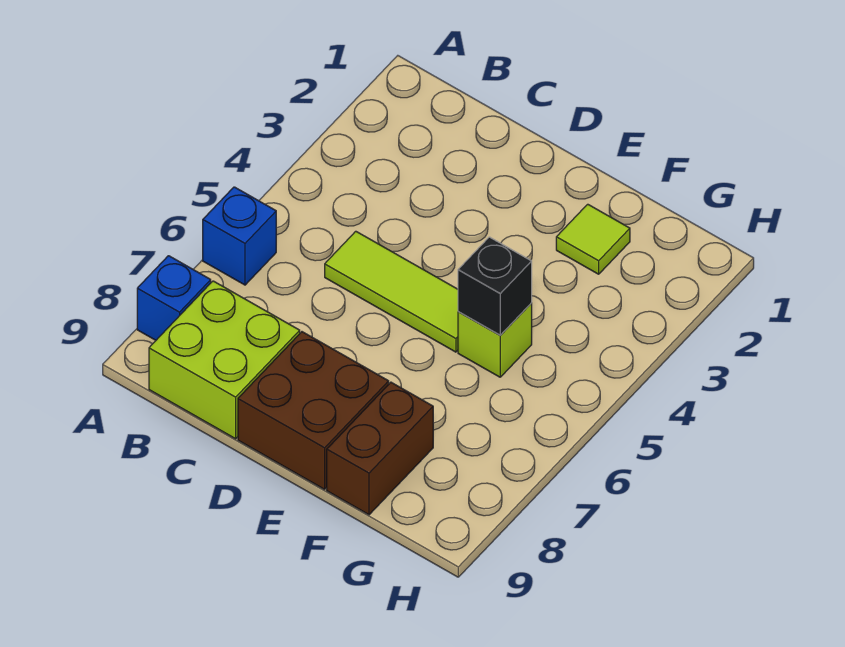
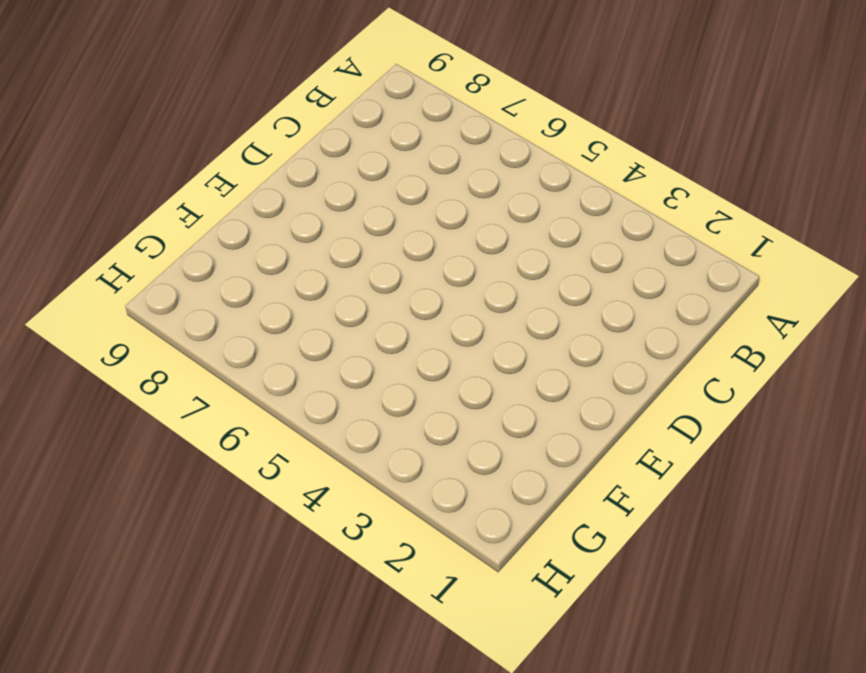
none -> blue 1x1 brick [203,187,276,285]
none -> blue 1x1 brick [137,256,211,340]

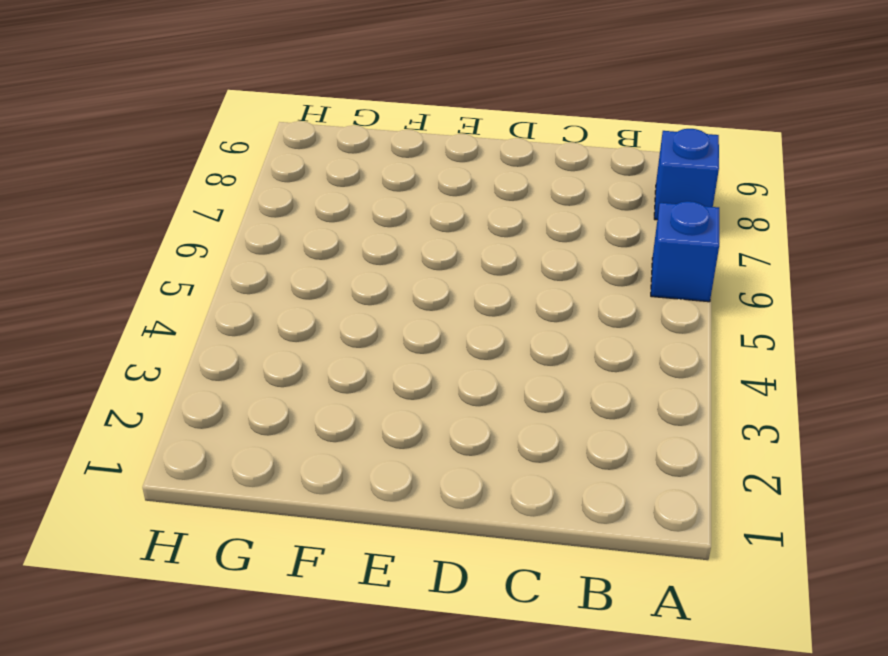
none -> lime 2x2 brick [149,281,300,439]
none -> lime 1x3 tile [325,231,458,352]

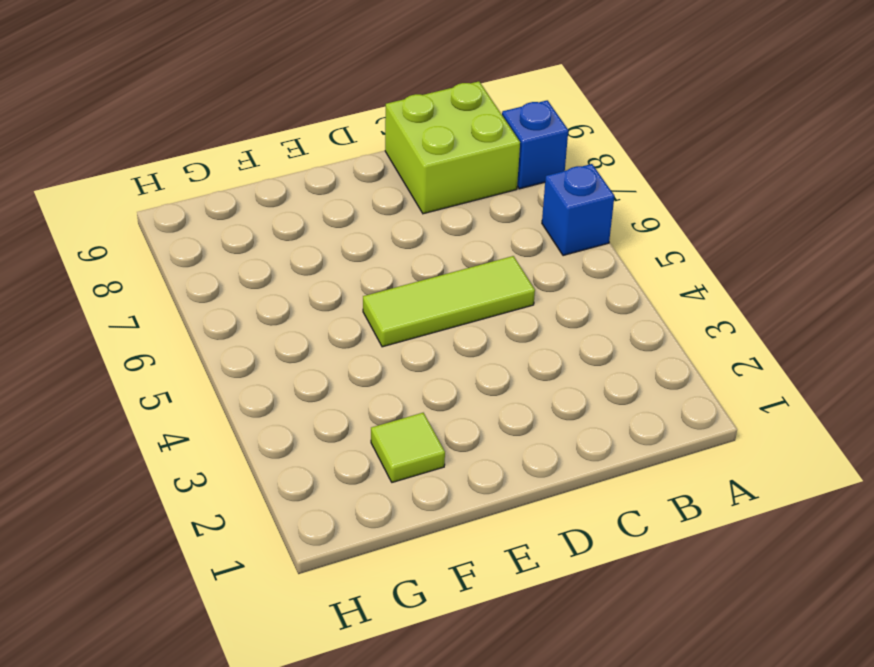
none -> brown 2x2 brick [238,332,389,489]
none -> lime 1x1 brick [458,303,532,377]

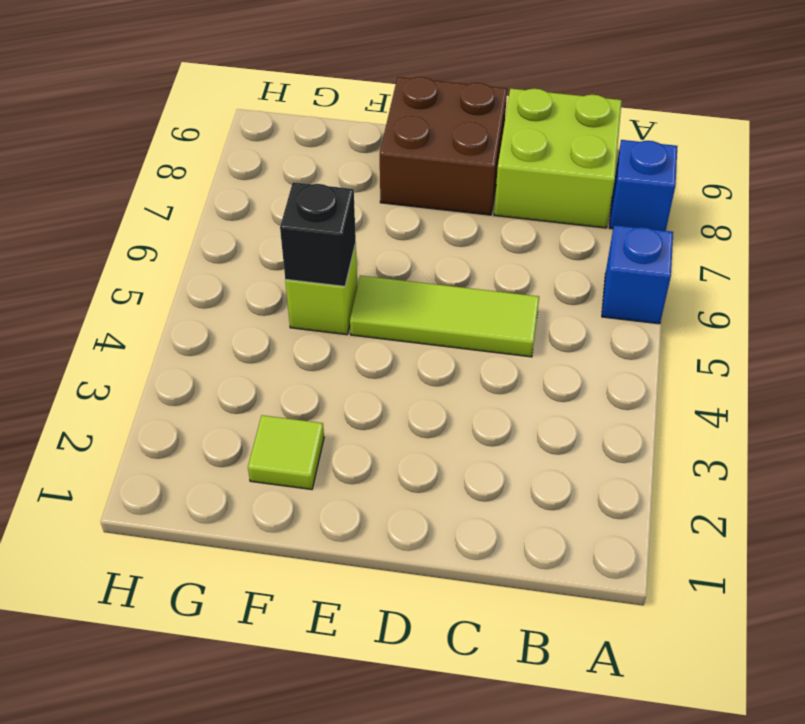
none -> brown 1x2 brick [327,382,433,515]

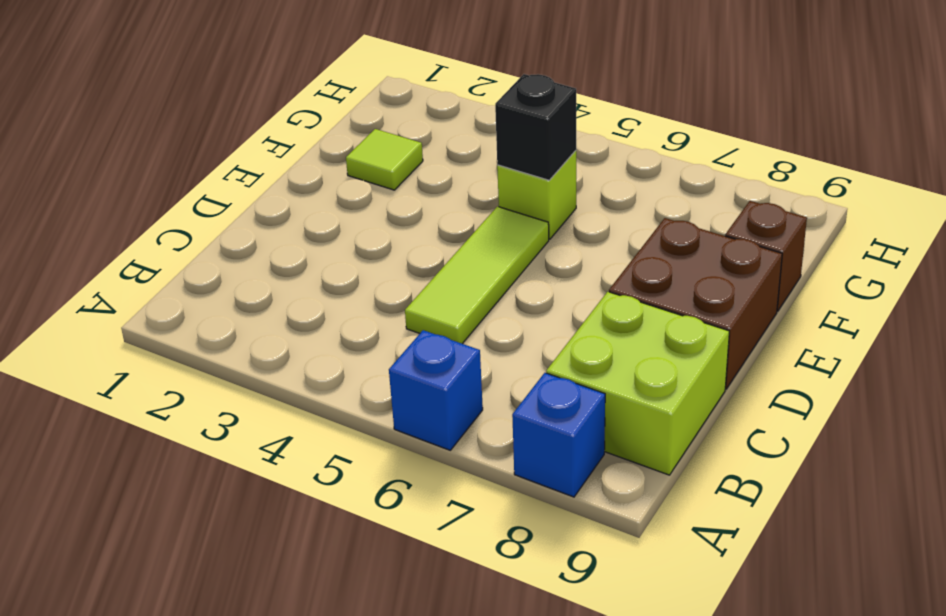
brown 1x1 brick [725,201,807,311] -> brown 1x2 brick [327,382,433,515]

